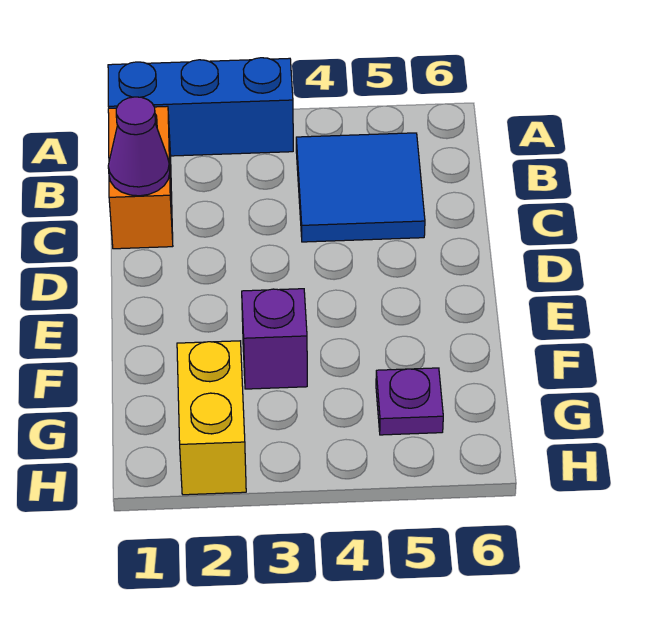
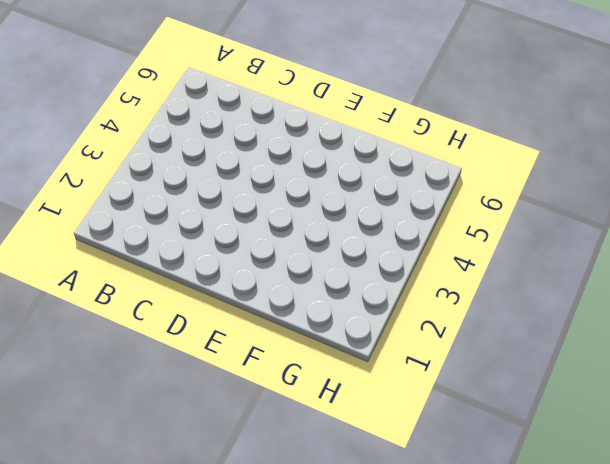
none -> blue 1x3 brick [108,58,293,156]
none -> orange 1x2 brick [108,106,173,249]

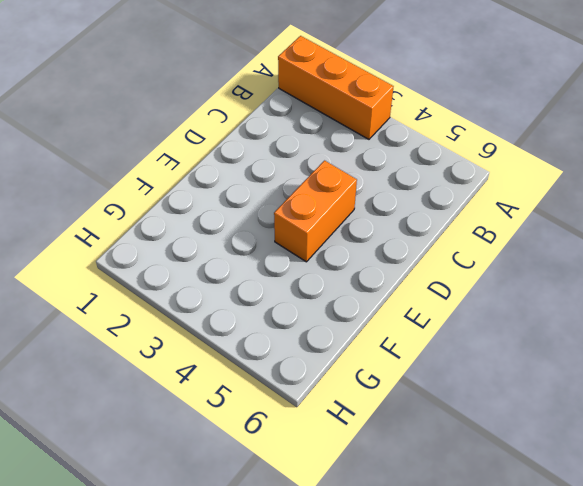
orange 1x3 brick [278,36,394,139] -> blue 1x3 brick [108,58,293,156]
orange 1x2 brick [274,161,357,262] -> orange 1x2 brick moved to [108,106,173,249]
none -> blue 2x2 tile [296,133,425,242]
none -> purple 1x1 brick [242,289,307,389]

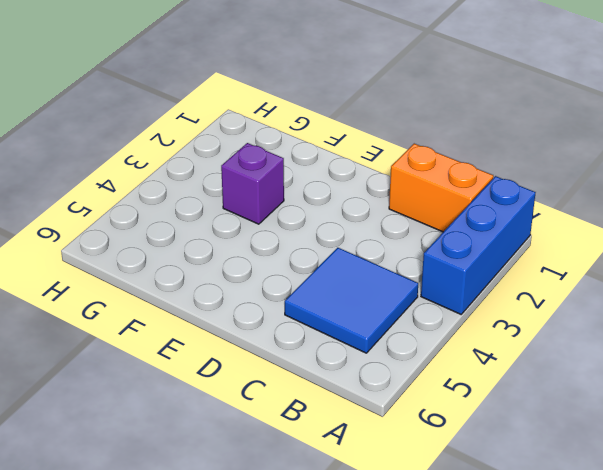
none -> yellow 1x2 brick [177,341,246,495]
none -> purple 1x1 plate [376,368,443,435]

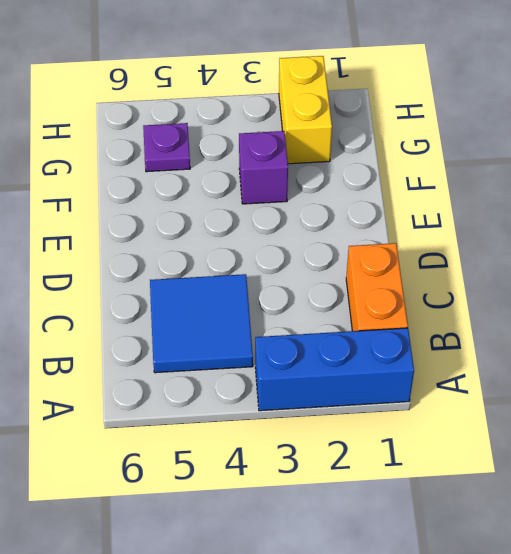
none -> purple 1x1 cone [108,97,170,196]

